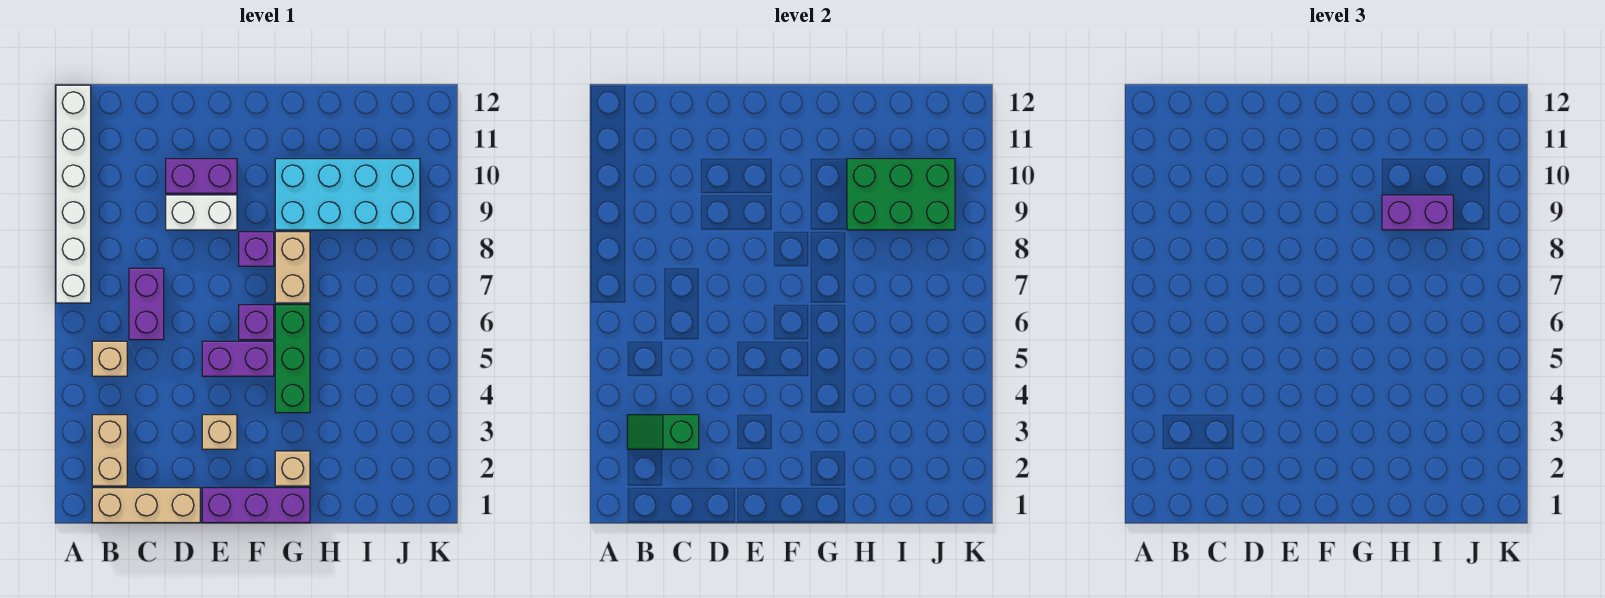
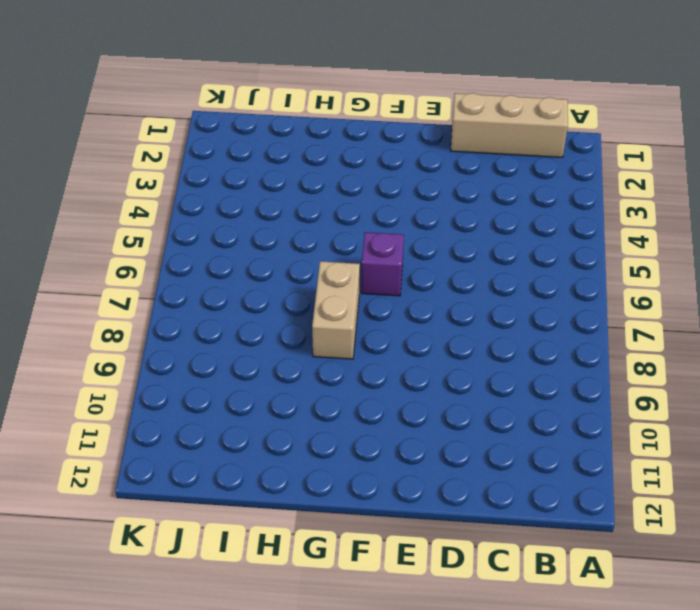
none -> white 1x6 brick [56,85,91,303]
none -> tan 1x2 brick [92,415,127,486]
none -> tan 1x1 brick [92,341,127,376]

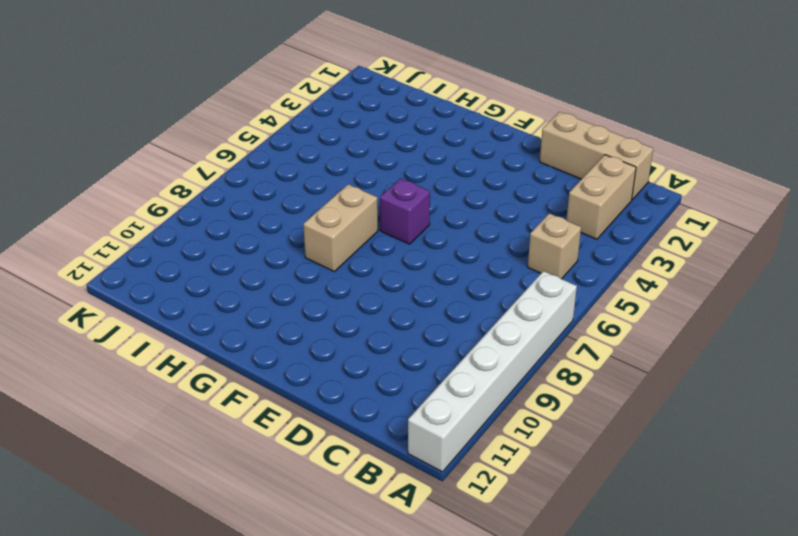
none -> purple 1x2 brick [129,268,164,340]
none -> white 1x2 brick [166,195,237,230]
none -> purple 1x2 brick [166,159,237,193]

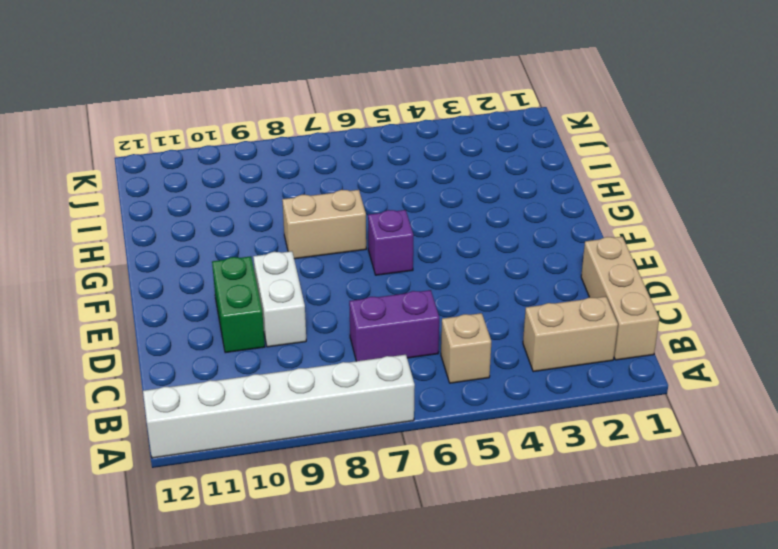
green 1x2 brick [212,256,265,353] -> purple 1x2 brick [166,159,237,193]
none -> purple 1x3 brick [202,488,310,523]
none -> tan 1x1 brick [202,415,237,449]
none -> purple 1x2 brick [202,341,274,376]

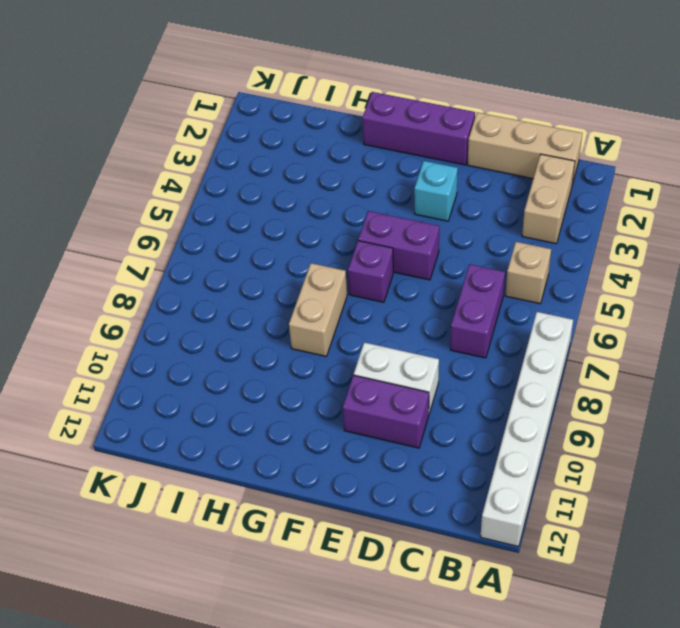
cyan 1x1 brick [414,161,458,221] -> tan 1x1 brick [202,415,237,449]
none -> purple 1x1 brick [239,232,274,266]
none -> tan 1x1 brick [275,451,310,486]
none -> green 1x3 brick [275,305,310,413]

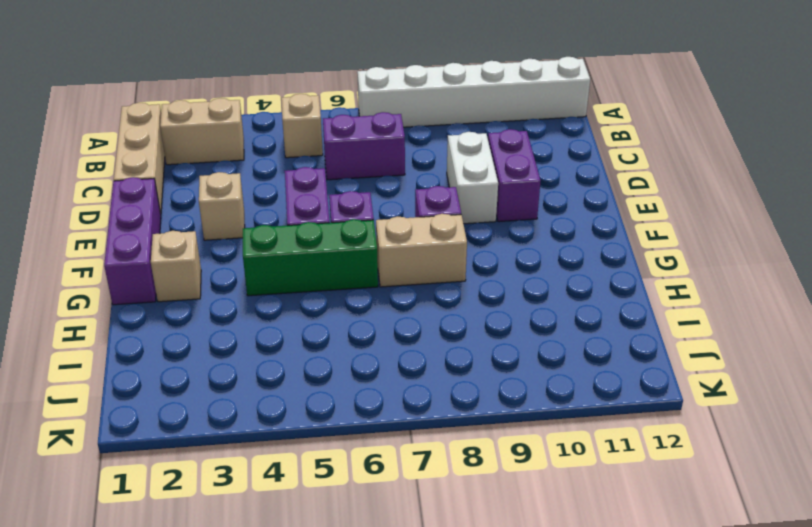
none -> cyan 2x4 brick [275,159,420,230]
none -> green 1x2 slope [627,415,699,449]
none -> green 2x3 brick [847,159,955,230]

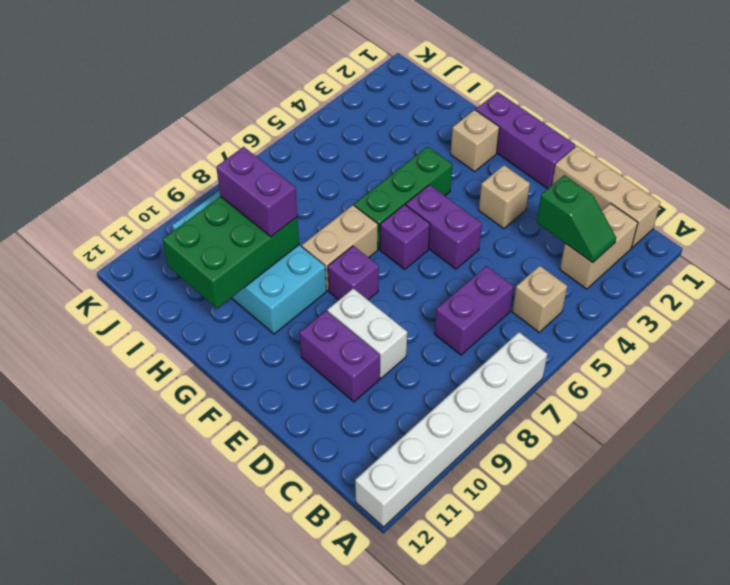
green 2x3 brick [163,196,299,308] -> green 2x3 brick turned to [847,159,955,230]

